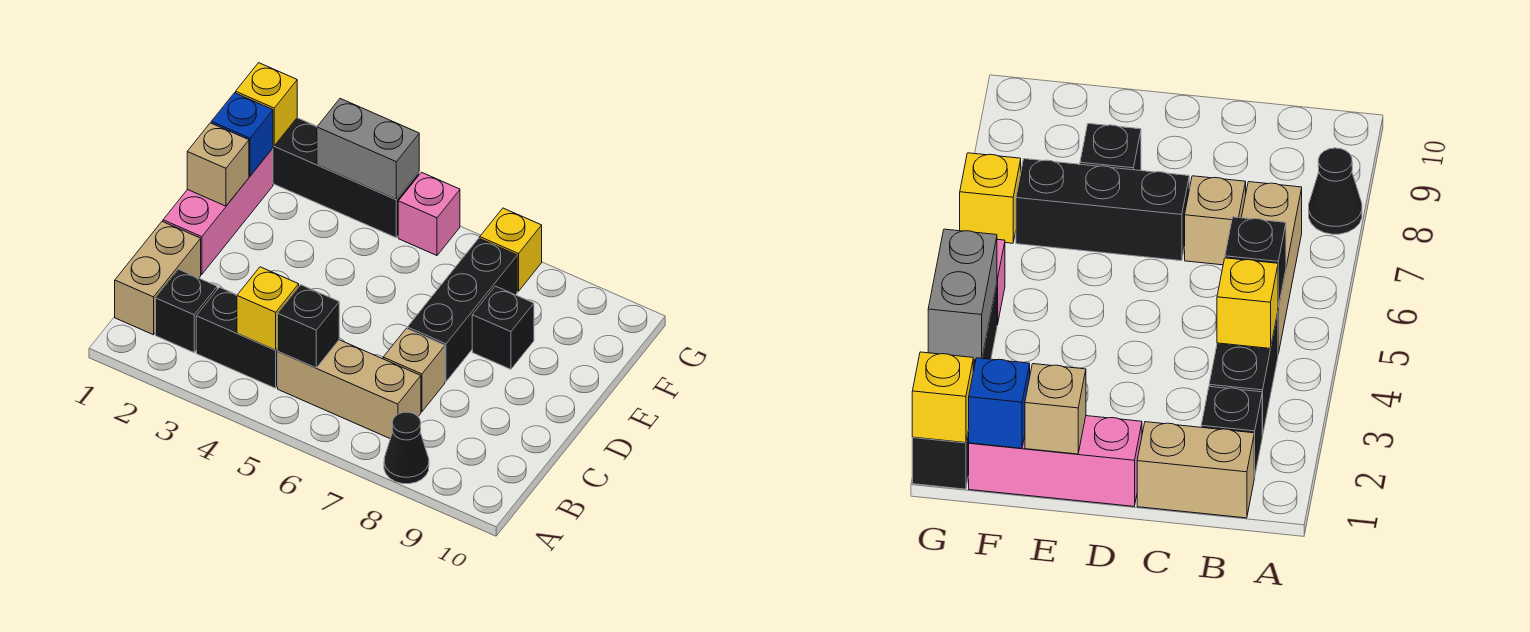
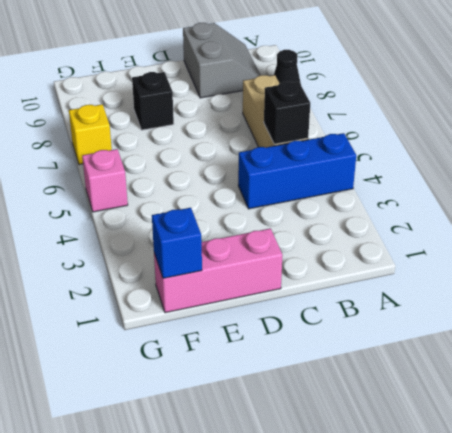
blue 1x3 brick [238,133,356,209] -> black 1x2 brick [196,287,278,388]
grey 2x2 slope [183,23,260,98] -> none
none -> tan 1x2 brick [115,222,201,335]
none -> black 1x1 brick [156,269,217,352]
none -> tan 1x1 brick [383,329,445,412]

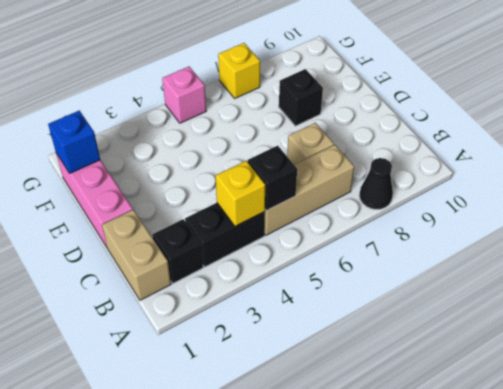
none -> black 1x3 brick [407,238,517,382]
none -> black 1x4 brick [273,118,419,237]
none -> tan 1x1 brick [187,123,249,206]

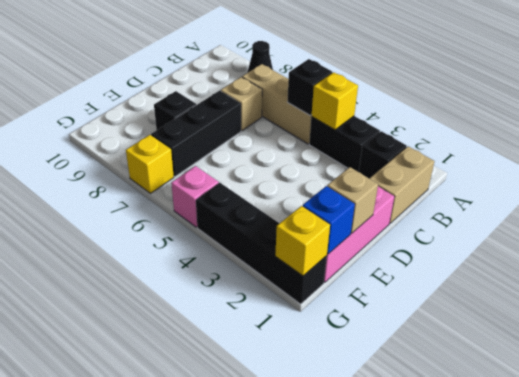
none -> grey 1x2 brick [317,99,419,200]

